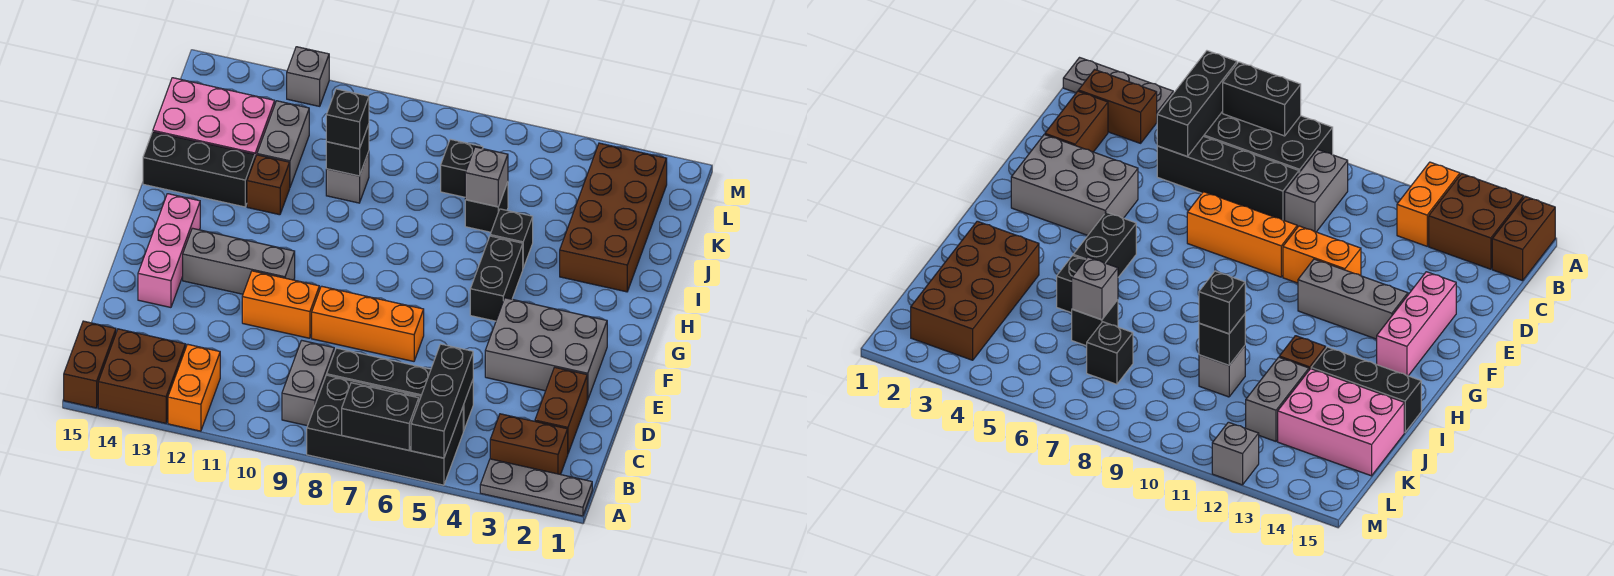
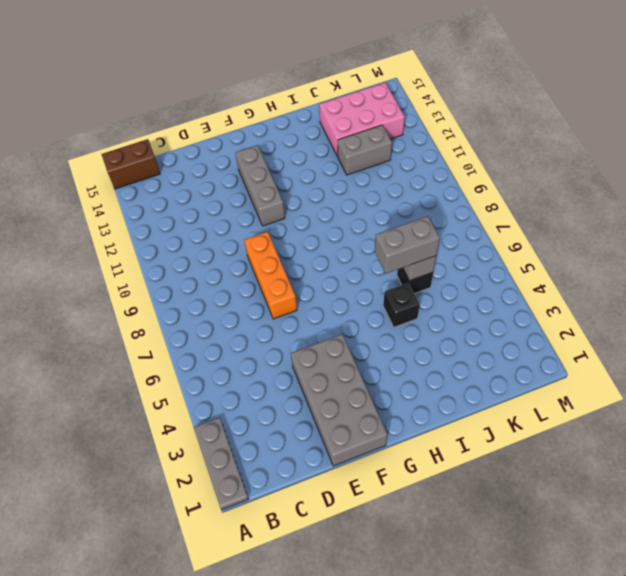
grey 2x4 brick [291,334,387,466] -> grey 2x3 brick [485,298,607,400]
grey 1x2 brick [375,216,440,274] -> grey 1x2 brick moved to [282,340,334,426]
pink 2x3 brick [319,83,405,157] -> pink 2x3 brick turned to [153,78,275,157]
none -> black 2x4 brick [307,375,463,485]
none -> orange 1x2 brick [168,344,220,431]
none -> brown 2x2 brick [98,329,186,423]
none -> brown 1x2 brick [490,414,568,474]

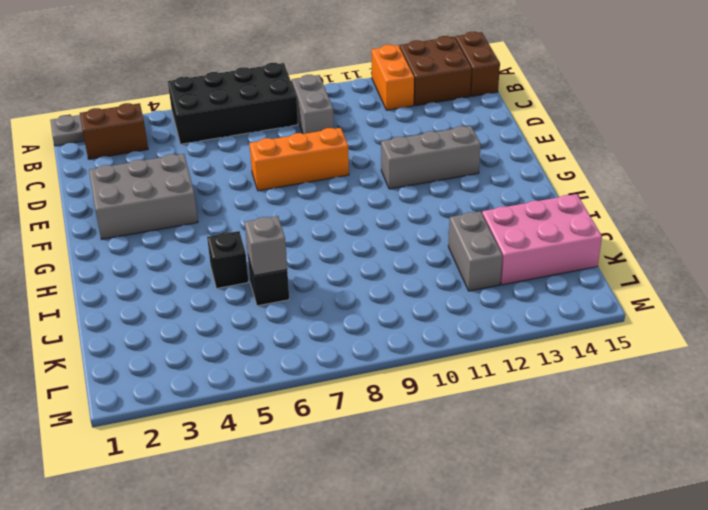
none -> brown 1x2 brick [535,367,587,453]
none -> black 1x4 brick [327,348,473,431]
none -> orange 1x2 brick [242,271,319,338]
none -> pink 1x3 brick [138,194,200,307]

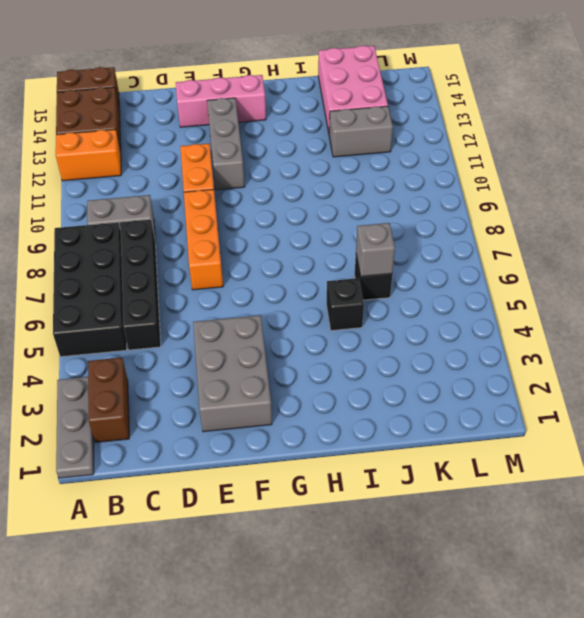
none -> brown 1x2 brick [535,367,587,453]
none -> black 1x2 brick [470,236,523,321]
none -> brown 2x4 brick [560,143,667,292]
none -> brown 1x1 brick [247,155,290,215]

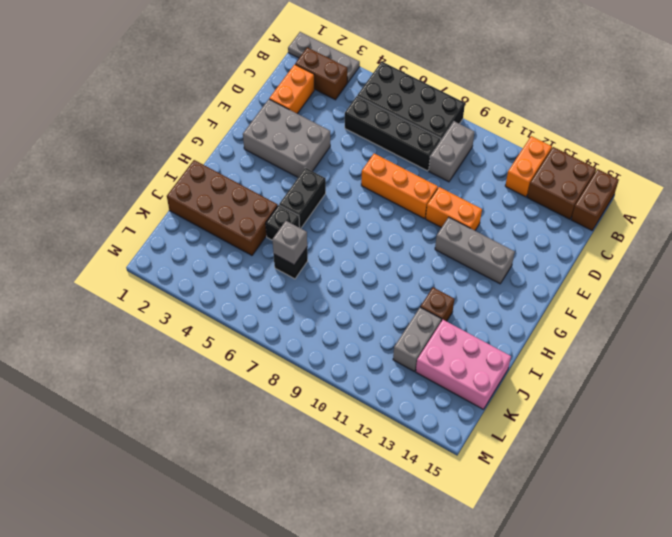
orange 1x2 brick [269,65,314,114] -> brown 1x2 brick [535,367,587,453]
brown 2x4 brick [167,160,278,255] -> brown 2x4 brick turned to [560,143,667,292]
none -> pink 1x3 brick [138,194,200,307]
none -> black 1x3 brick [143,132,255,207]
none -> grey 1x1 brick [326,152,369,203]
none -> black 1x1 brick [441,139,483,197]

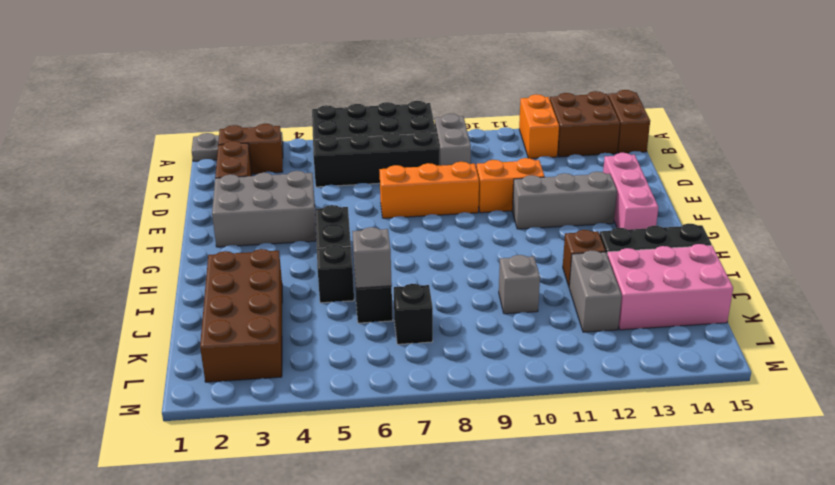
none -> grey 1x1 brick [287,47,329,106]
none -> black 1x3 brick [411,344,473,458]
none -> black 1x2 brick [342,383,419,450]
none -> black 1x1 brick [326,124,369,176]

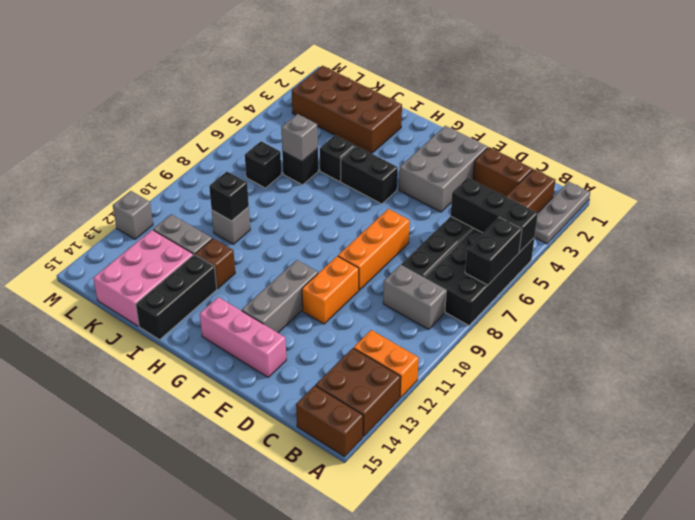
none -> black 1x1 brick [326,89,369,149]

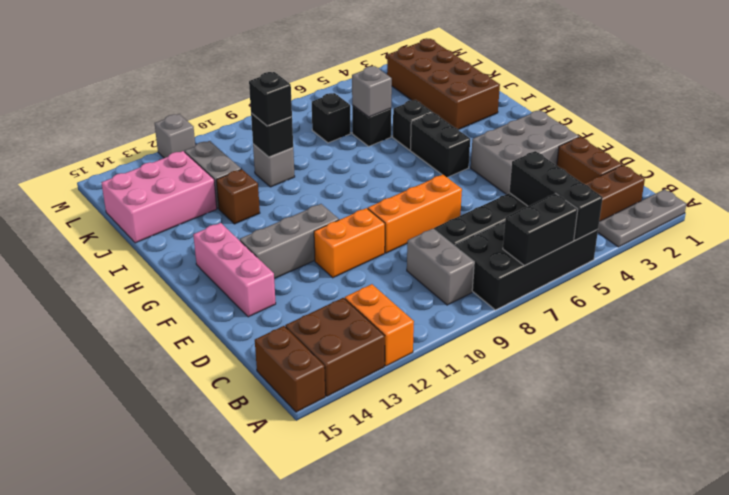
none -> black 1x3 brick [143,132,255,207]

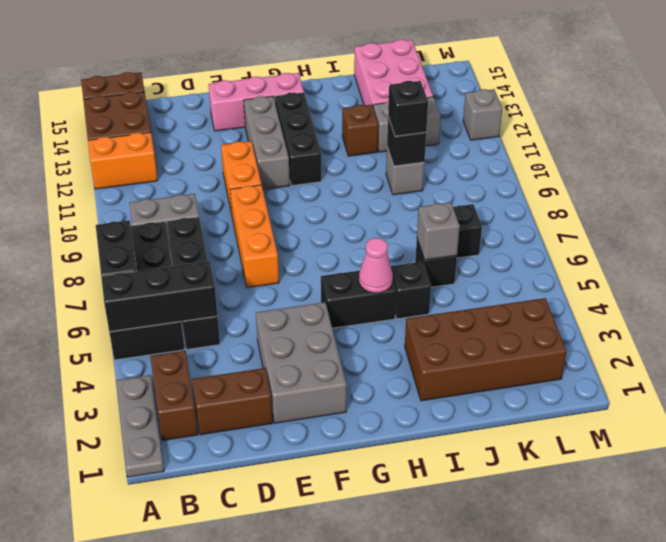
black 1x3 brick [275,92,321,186] -> black 1x3 brick moved to [143,132,255,207]
pink 1x1 cone [359,238,393,293] -> none

